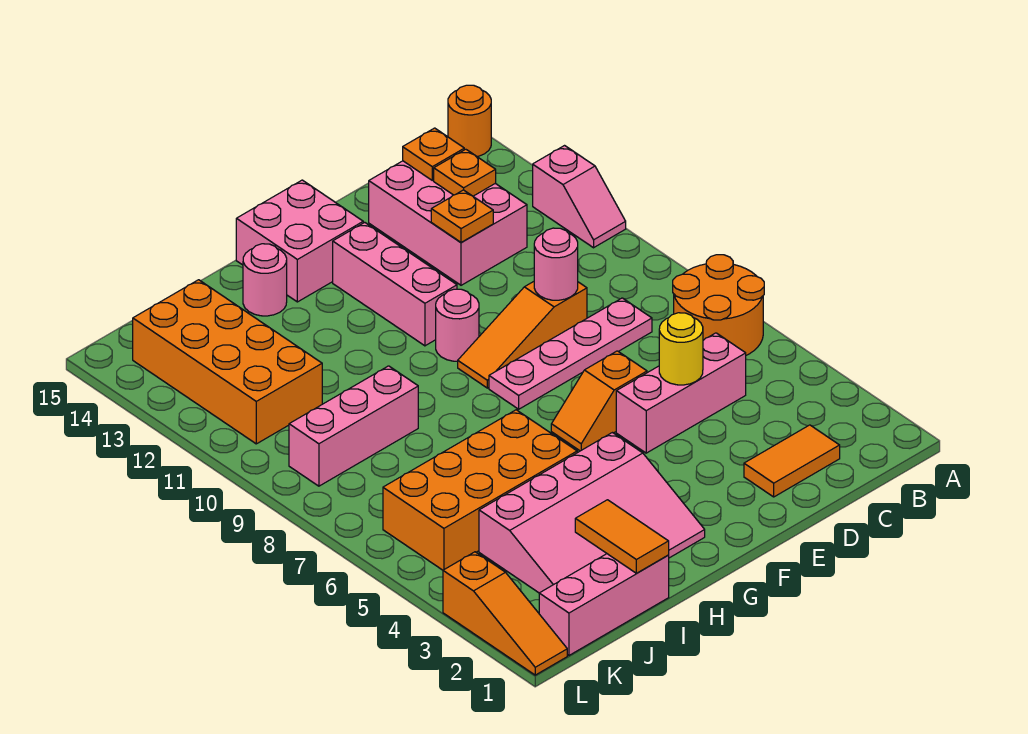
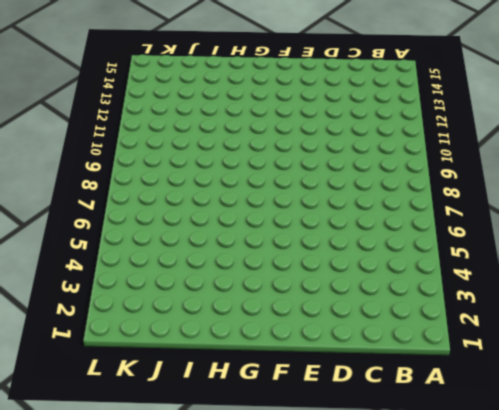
none -> orange 2x2 round brick [673,255,764,355]
none -> pink 1x2 slope [533,146,626,248]
none -> orange 1x1 round brick [448,85,491,157]

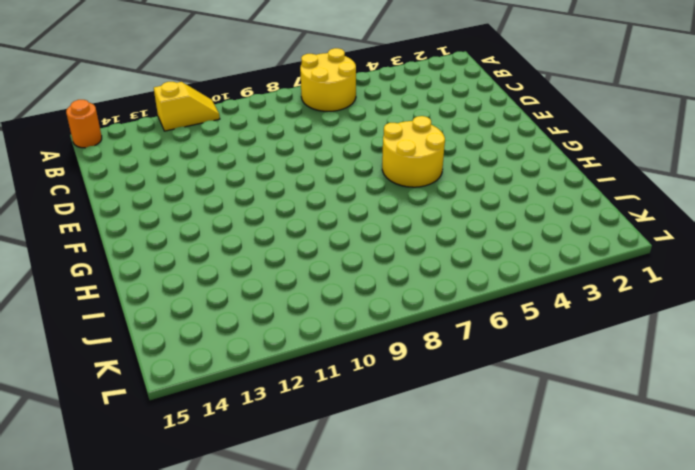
yellow 2x2 round brick [300,48,356,111] -> orange 2x2 round brick [673,255,764,355]
yellow 1x2 slope [154,82,220,131] -> pink 1x2 slope [533,146,626,248]
yellow 2x2 round brick [382,116,445,187] -> orange 1x2 slope [551,351,647,451]
none -> orange 1x2 tile [744,425,840,497]
none -> pink 1x3 brick [616,333,746,453]
none -> pink 1x4 plate [489,298,652,409]

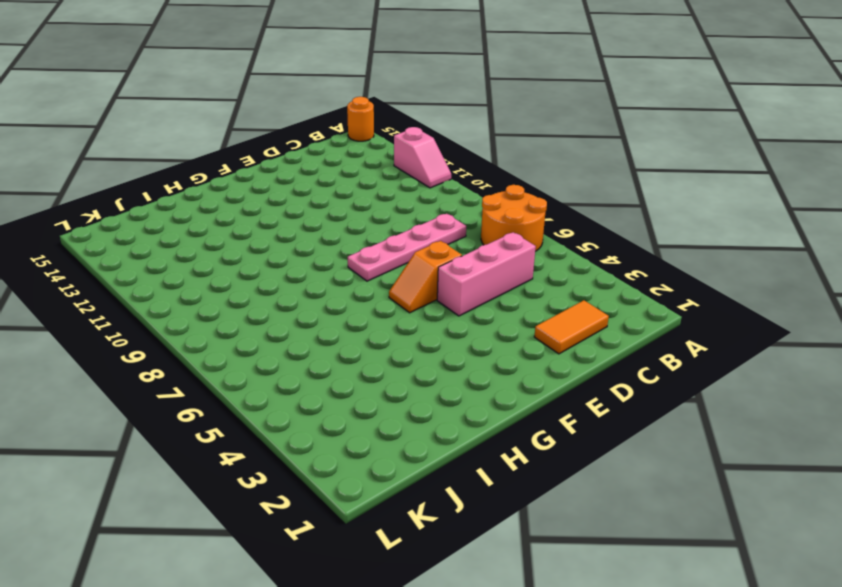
none -> pink 2x3 brick [369,161,527,285]
none -> orange 1x3 slope [458,282,587,388]
none -> pink 1x1 round brick [436,289,479,361]

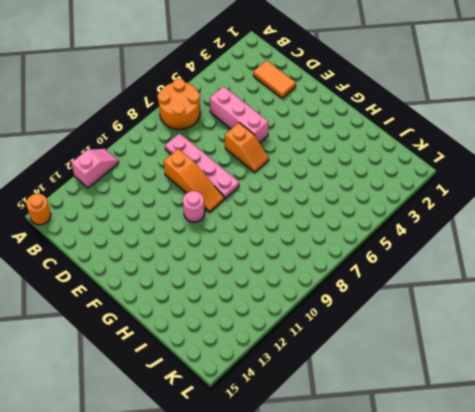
none -> pink 2x3 brick [369,161,527,285]
none -> pink 1x3 brick [333,222,457,346]
none -> pink 2x2 brick [236,180,363,302]

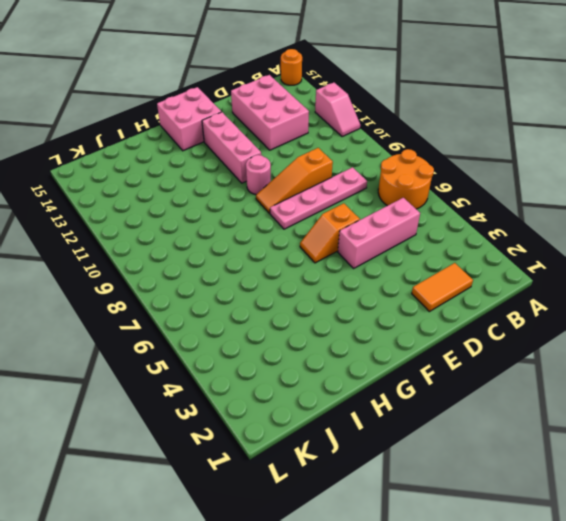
none -> pink 3x4 slope [479,433,705,593]
none -> orange 2x4 brick [383,410,577,570]
none -> pink 1x1 round brick [243,244,287,316]

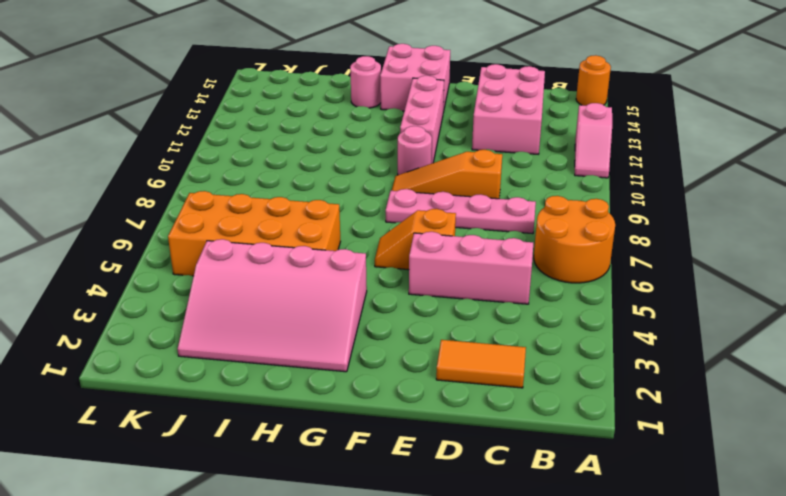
none -> pink 1x3 brick [539,554,669,655]
none -> pink 1x3 brick [289,366,418,486]
none -> orange 2x4 brick [133,280,322,444]

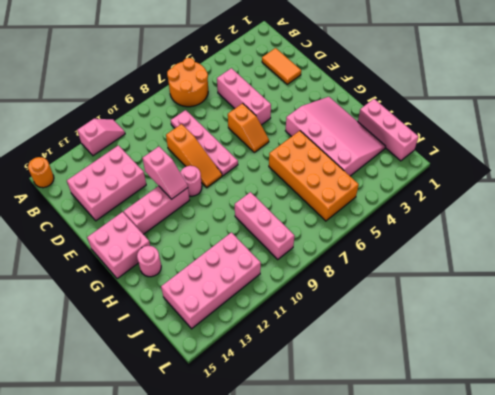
pink 1x2 slope [143,146,188,199] -> none
pink 2x4 brick [161,232,261,329] -> orange 2x4 brick [133,280,322,444]
none -> orange 1x3 slope [443,552,567,675]
none -> orange 1x1 plate [434,149,496,196]
none -> orange 1x1 plate [403,128,464,180]

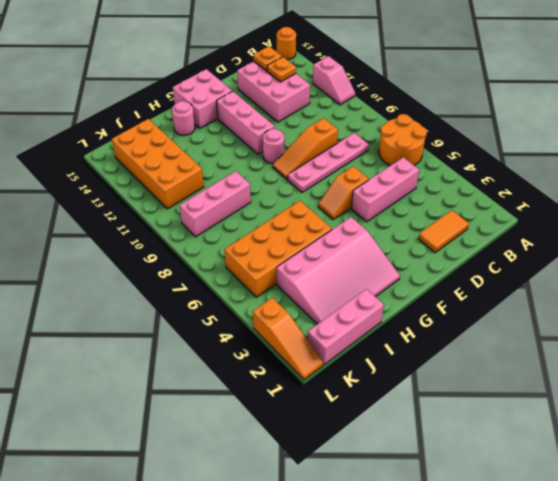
none -> yellow 1x1 round brick [659,313,703,385]
none -> pink 1x1 round brick [534,228,578,300]
none -> orange 1x1 plate [431,190,493,242]

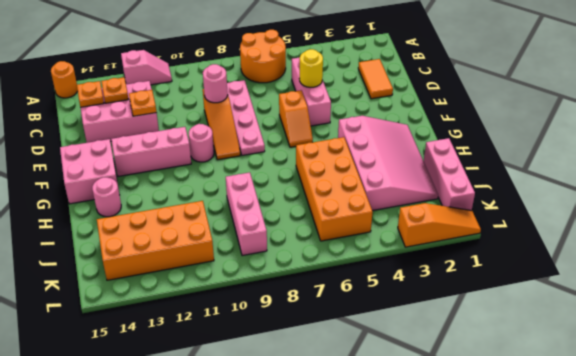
none -> orange 1x2 tile [575,500,669,573]

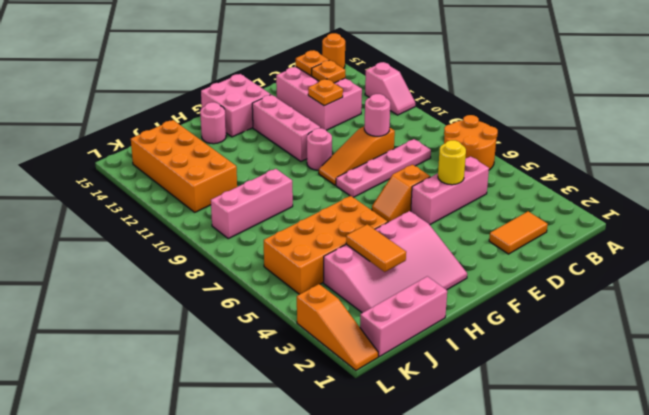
orange 1x2 tile [346,224,406,272] -> orange 1x2 tile moved to [575,500,669,573]

